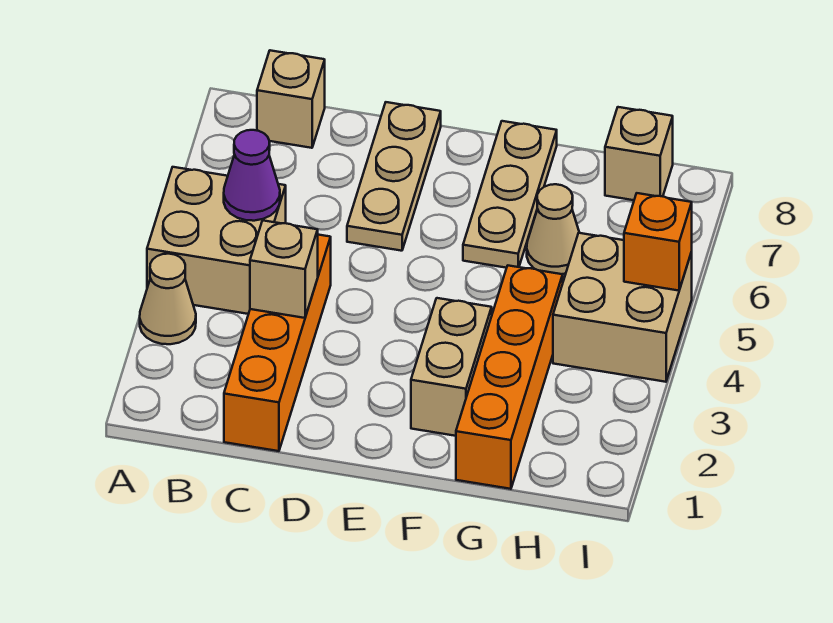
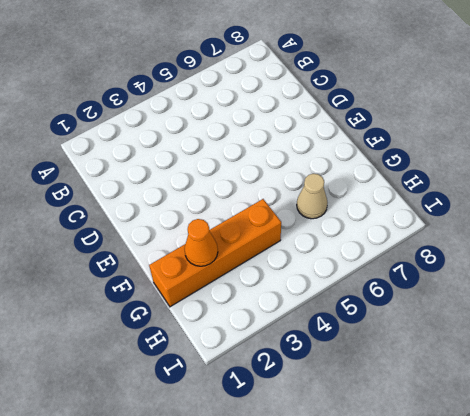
orange 1x1 cone [185,219,218,266] -> none
none -> tan 1x1 cone [140,254,196,344]
none -> tan 2x2 brick [147,167,286,314]
none -> tan 1x1 brick [257,50,325,148]

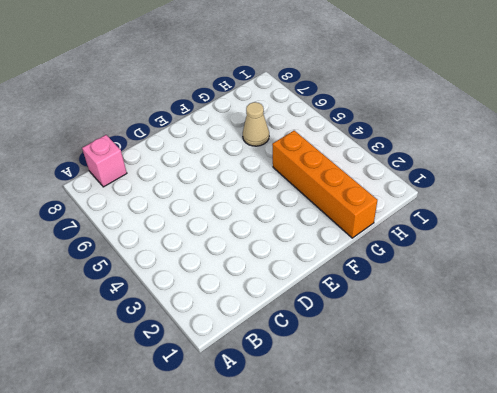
pink 1x1 brick [82,135,127,187] -> tan 1x1 brick [257,50,325,148]
none -> tan 1x1 cone [140,254,196,344]
none -> tan 2x2 brick [147,167,286,314]
none -> orange 1x4 brick [224,235,331,451]

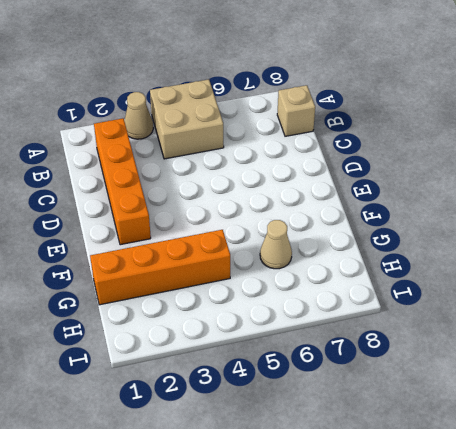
orange 1x4 brick [94,118,151,245] -> orange 1x4 brick turned to [224,235,331,451]
none -> tan 1x3 plate [347,102,441,251]
none -> tan 1x2 brick [411,298,492,436]
none -> tan 1x3 plate [463,121,557,268]

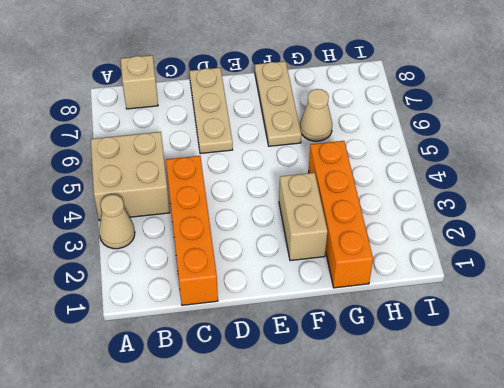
none -> tan 2x2 brick [553,233,692,382]
none -> tan 1x1 brick [605,107,673,200]
none -> purple 1x1 cone [224,130,280,221]

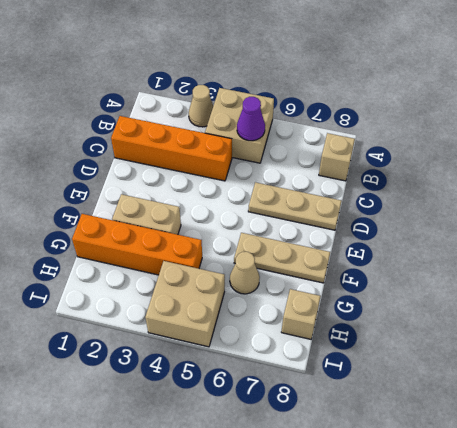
none -> tan 1x1 brick [250,221,318,318]
none -> orange 1x1 brick [624,193,692,291]

